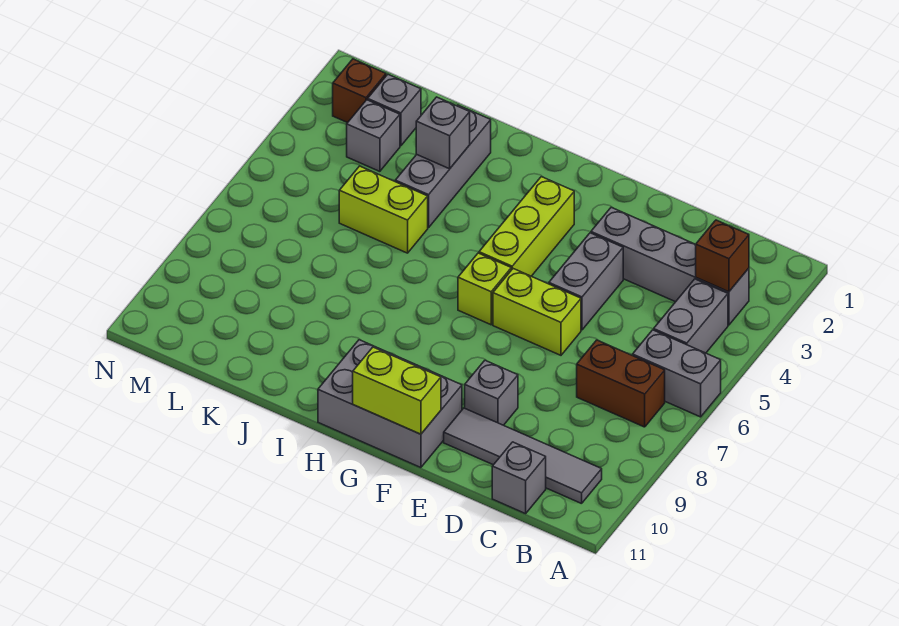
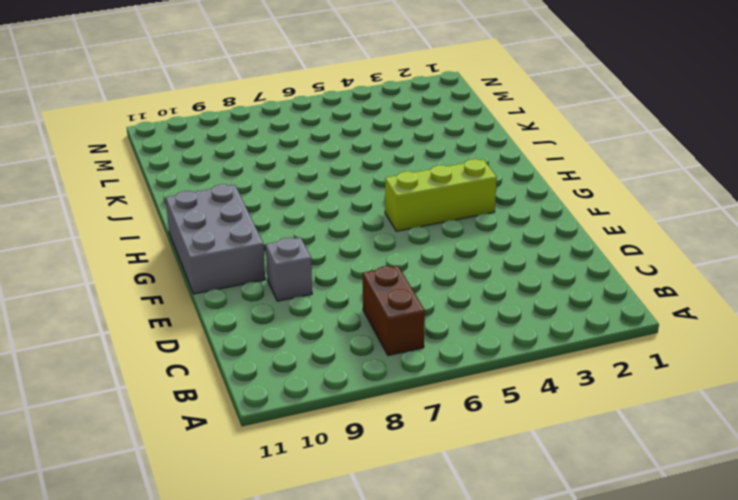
none -> grey 1x2 brick [633,330,721,417]
none -> grey 1x4 brick [591,207,749,325]
none -> grey 1x2 brick [654,279,728,353]

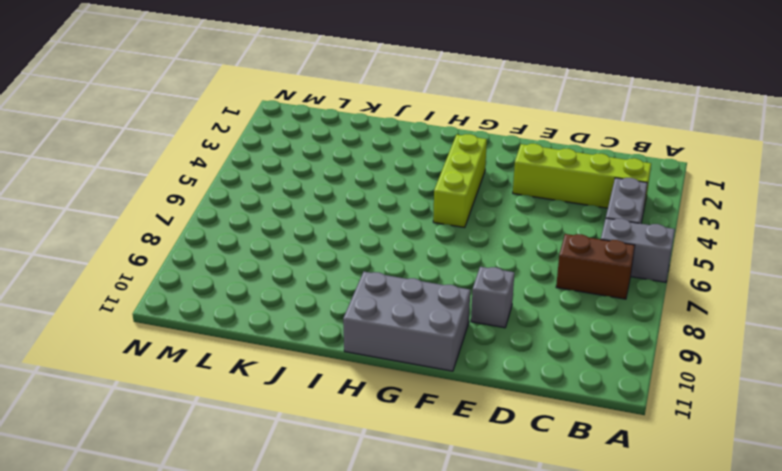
lime 1x4 brick [513,144,651,208] -> grey 1x4 brick [591,207,749,325]
none -> grey 1x4 tile [444,408,602,504]
none -> grey 1x1 brick [492,442,546,514]
none -> grey 1x2 brick [549,233,623,330]

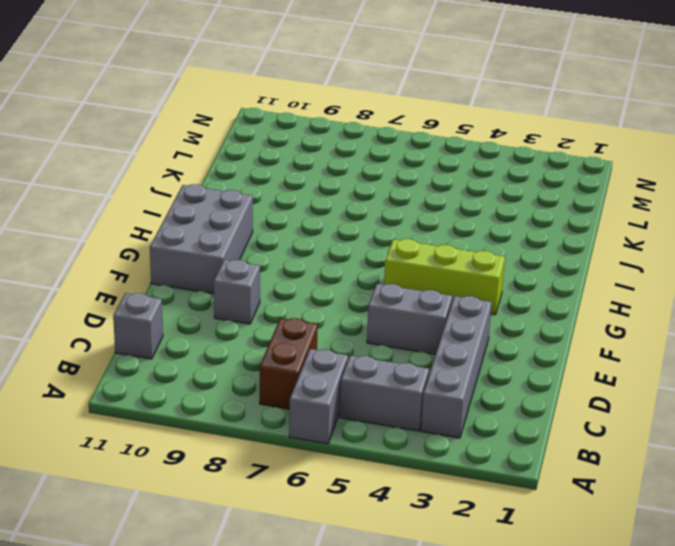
none -> grey 1x4 tile [444,408,602,504]
none -> lime 1x2 brick [493,269,581,355]
none -> lime 1x1 brick [458,253,511,325]

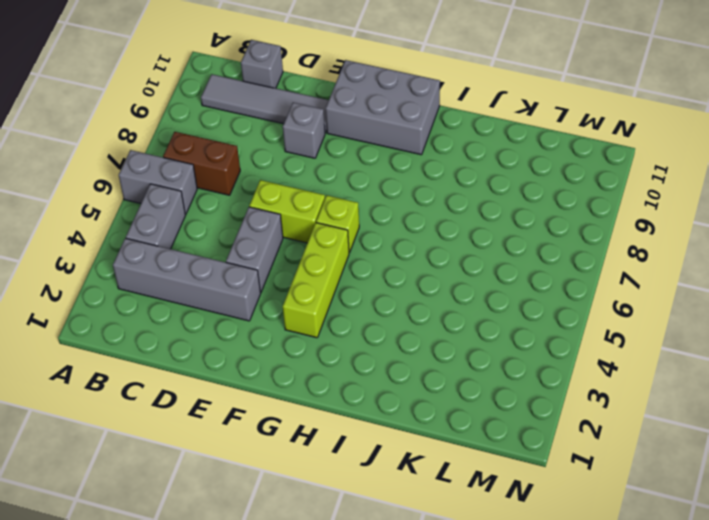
none -> grey 1x3 brick [395,105,491,228]
none -> lime 1x2 brick [339,166,428,253]
none -> grey 1x1 brick [368,74,421,146]

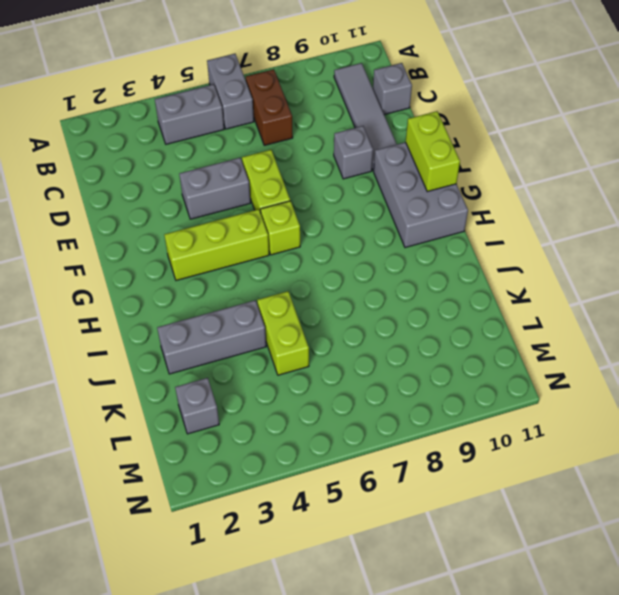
none -> grey 1x4 brick [591,207,749,325]
none -> grey 1x1 brick [347,100,400,171]
none -> brown 1x1 brick [333,59,386,123]

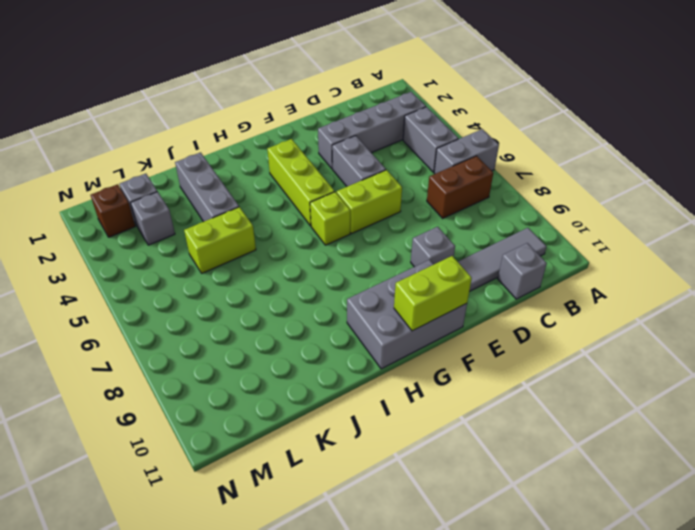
none -> brown 1x1 brick [696,220,749,292]
none -> grey 1x1 brick [416,97,470,169]

